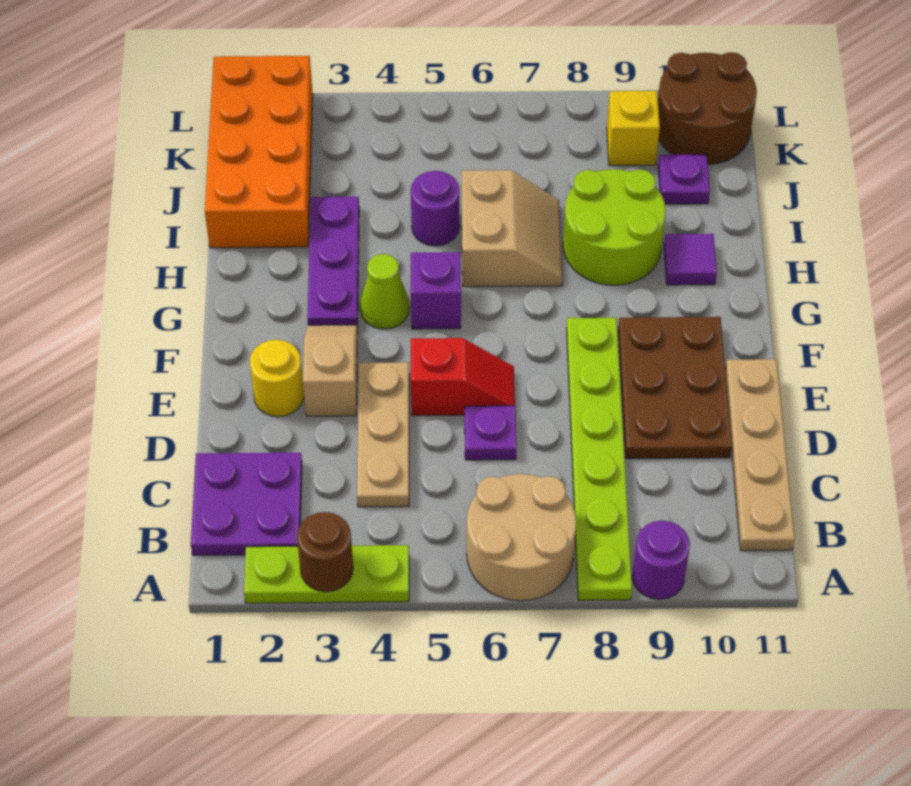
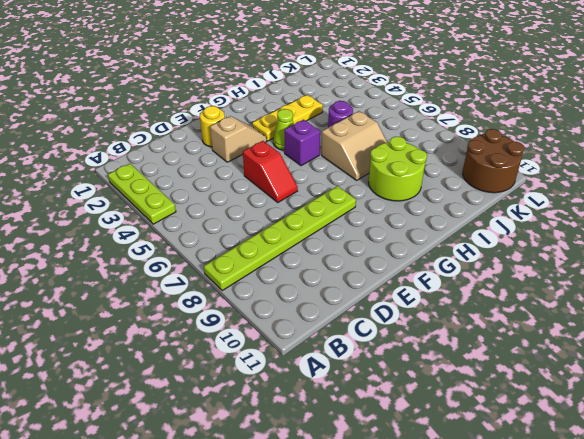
yellow 1x3 plate [252,95,323,141] -> purple 1x3 plate [307,197,359,329]
none -> tan 2x2 round brick [467,474,576,601]
none -> purple 1x1 round brick [632,521,690,599]
none -> purple 2x2 plate [191,453,302,555]

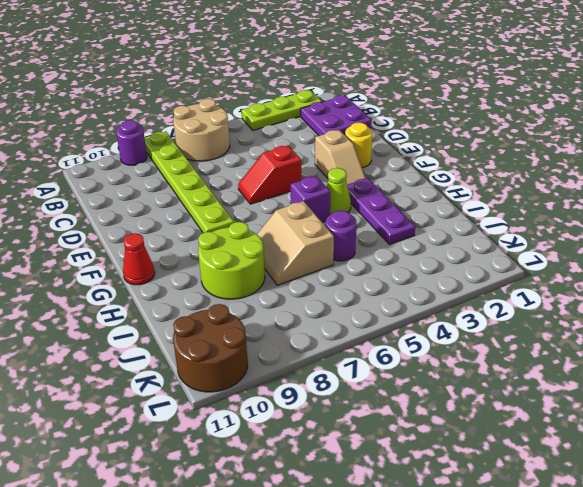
red 1x1 cone [123,233,155,285] -> none
none -> tan 1x4 plate [725,359,795,551]
none -> tan 1x3 plate [357,362,409,507]
none -> purple 1x1 plate [465,406,517,460]

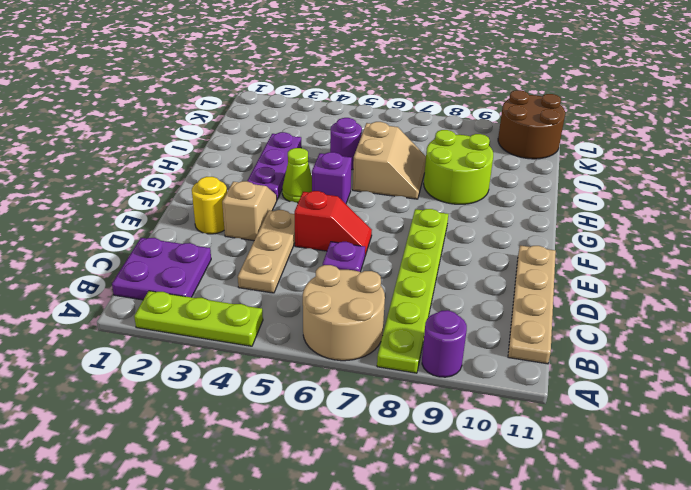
none -> brown 2x3 plate [618,317,732,459]
none -> purple 1x1 tile [664,234,717,285]
none -> orange 2x4 brick [205,56,313,248]

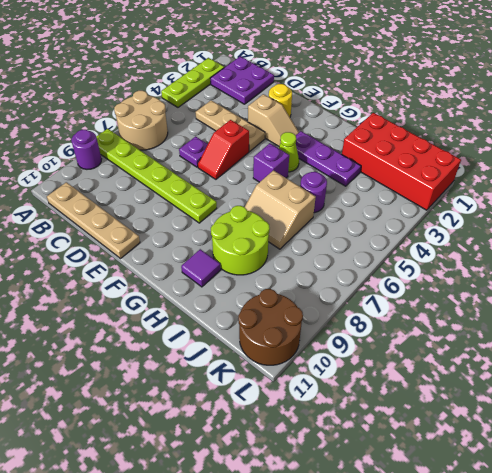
red 2x4 brick [342,113,461,210] -> orange 2x4 brick [205,56,313,248]
none -> brown 2x3 plate [618,317,732,459]
none -> purple 1x1 plate [658,155,710,204]
none -> yellow 1x1 brick [607,91,660,166]

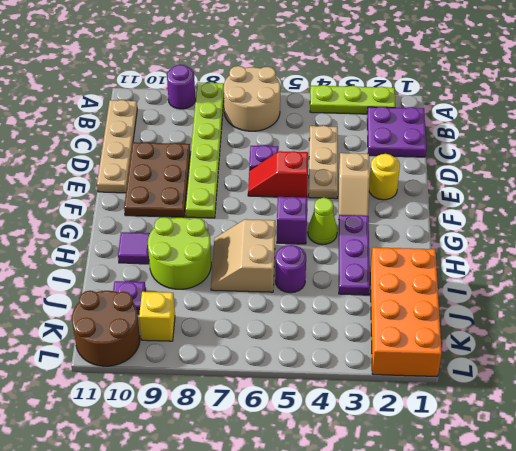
none -> brown 1x1 round brick [297,512,353,592]

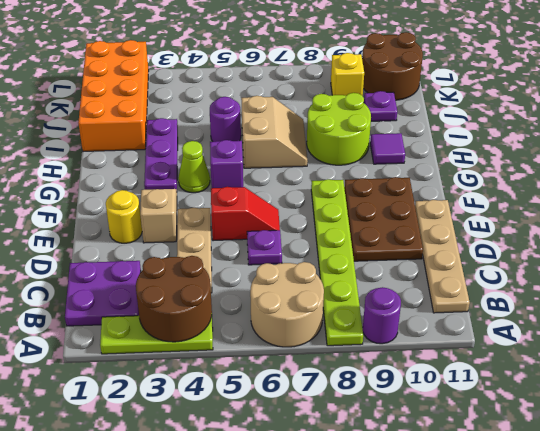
brown 2x2 round brick [136,256,212,342] -> brown 1x1 round brick [297,512,353,592]

